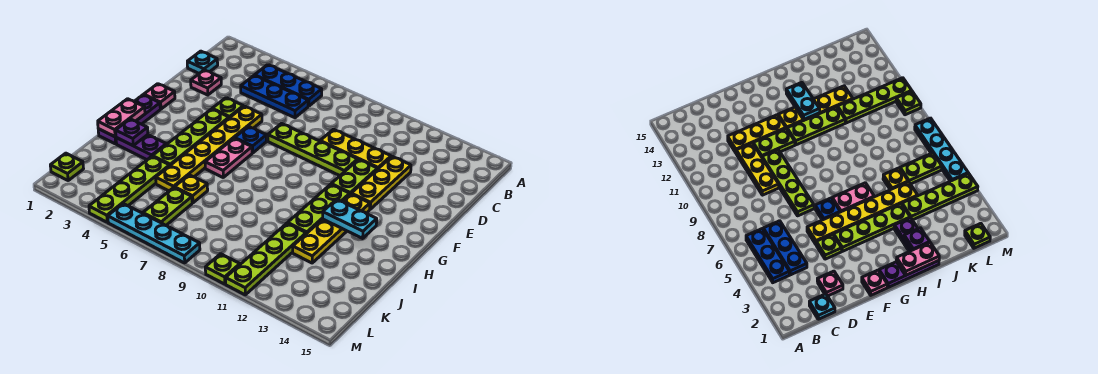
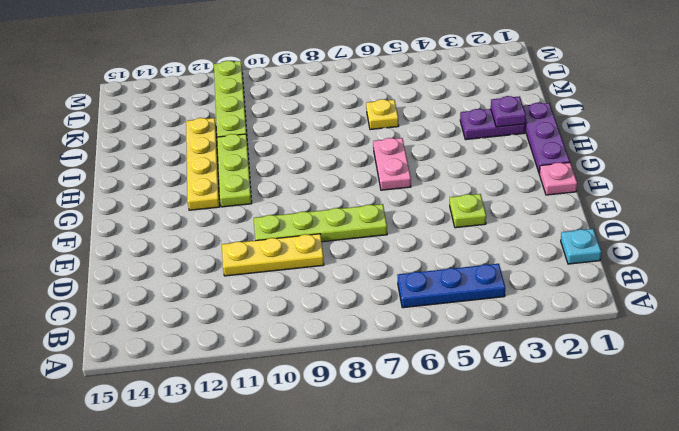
none -> blue 1x3 plate [241,75,308,118]
none -> pink 1x1 plate [191,70,221,95]
none -> yellow 1x3 plate [351,156,411,209]

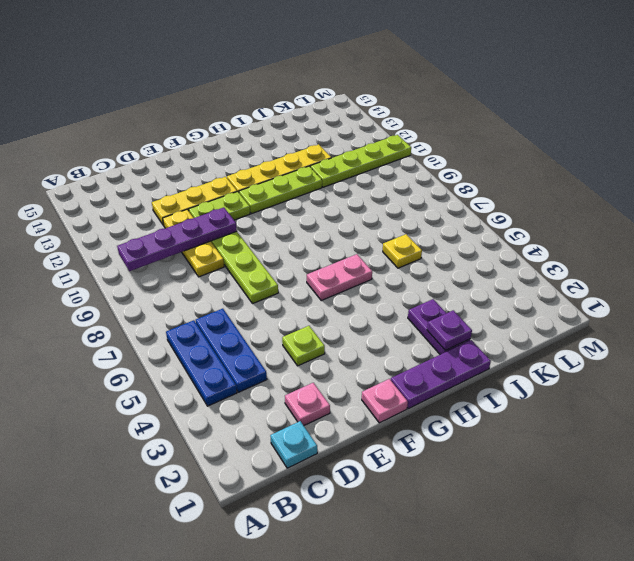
purple 1x4 plate [117,208,237,271] -> none
none -> yellow 1x6 plate [156,106,262,191]
none -> lime 1x4 plate [153,109,229,165]
none -> blue 1x1 plate [235,126,266,153]

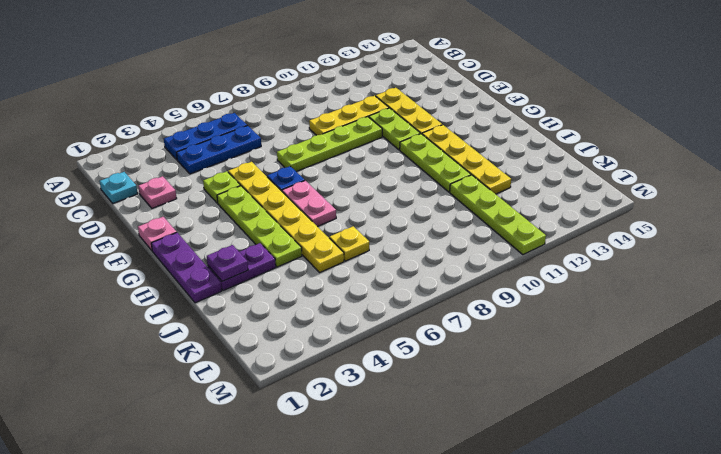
none -> lime 1x4 plate [89,156,170,222]
none -> lime 1x2 plate [143,188,192,225]
none -> lime 1x1 plate [50,153,84,180]

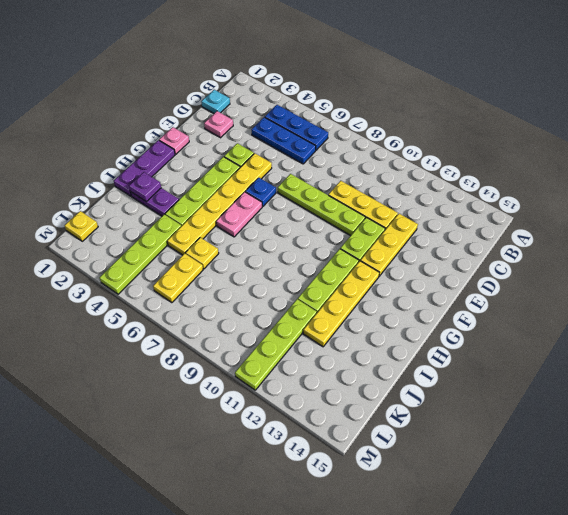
yellow 1x2 plate [153,253,203,303] -> lime 1x2 plate [143,188,192,225]
yellow 1x1 plate [65,211,98,241] -> lime 1x1 plate [50,153,84,180]
none -> cyan 1x4 plate [108,204,200,263]
none -> lime 1x1 plate [205,254,240,284]
none -> pink 1x2 plate [98,99,145,137]

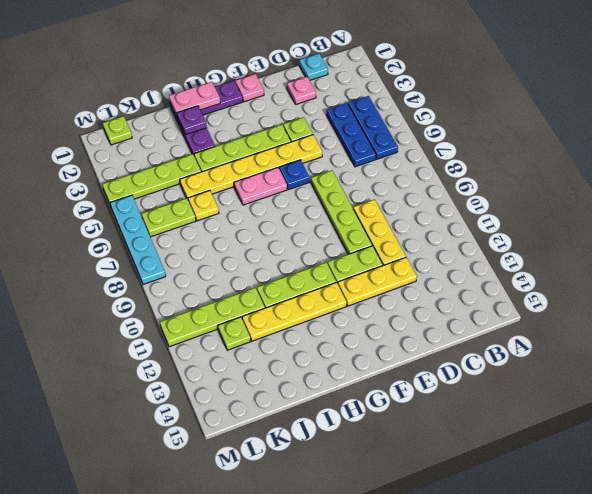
lime 1x1 plate [218,317,251,350] -> lime 1x1 plate moved to [205,254,240,284]
none -> cyan 1x2 plate [323,199,377,238]

